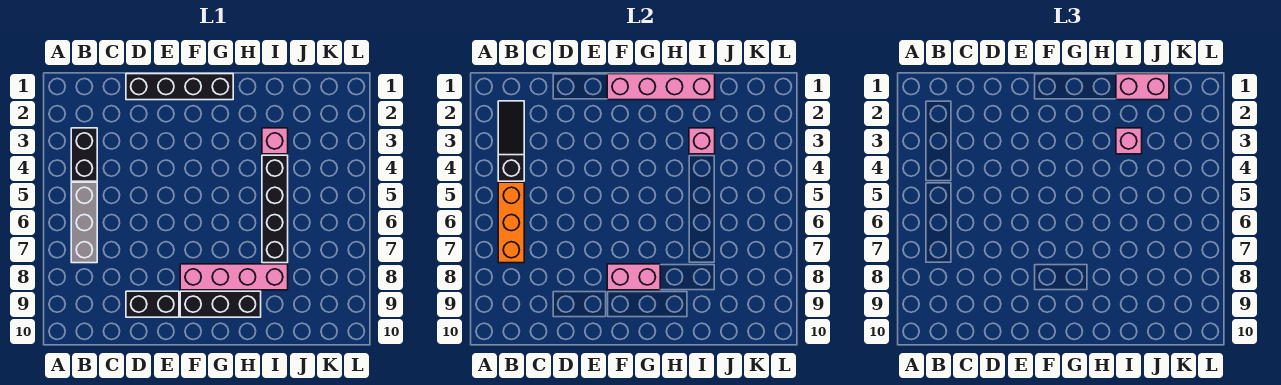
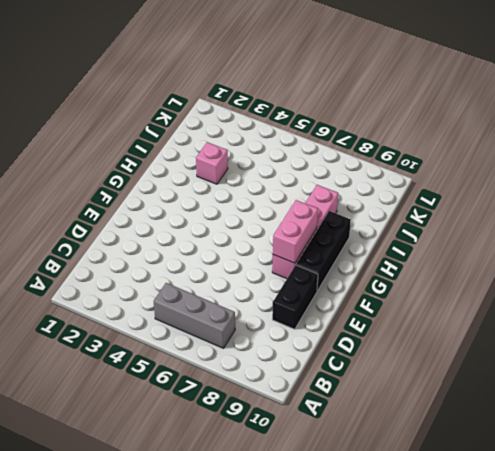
none -> black 1x2 brick [71,128,97,181]
none -> black 1x4 brick [126,74,233,100]
none -> black 1x4 brick [262,155,288,263]

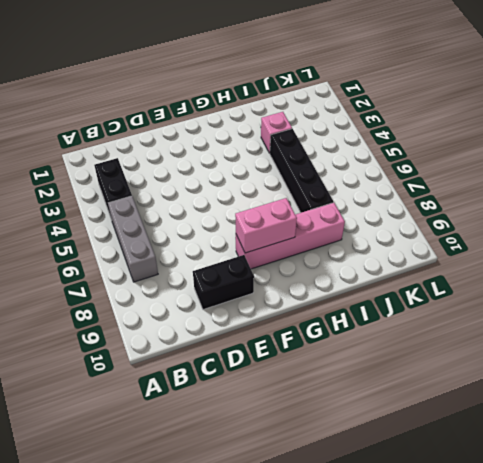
none -> black 1x4 brick [126,74,233,100]
none -> black 1x3 brick [180,291,261,317]
none -> black 1x3 slope [498,101,524,181]

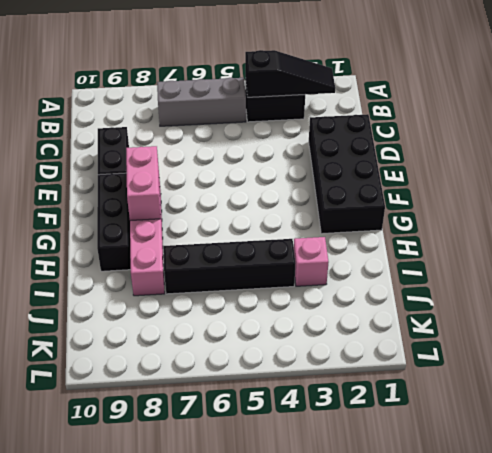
black 2x4 brick [309,114,385,234] -> black 1x4 brick [126,74,233,100]
none -> orange 1x3 brick [498,182,524,263]
none -> pink 1x4 brick [607,74,715,100]
none -> pink 1x1 brick [689,128,715,154]

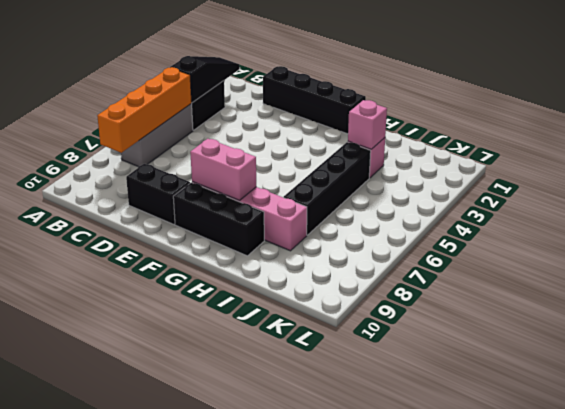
orange 1x4 brick [97,67,192,153] -> orange 1x3 brick [498,182,524,263]
none -> pink 1x4 brick [607,74,715,100]
none -> pink 1x2 brick [1116,74,1169,100]
none -> pink 1x1 brick [1116,128,1142,154]

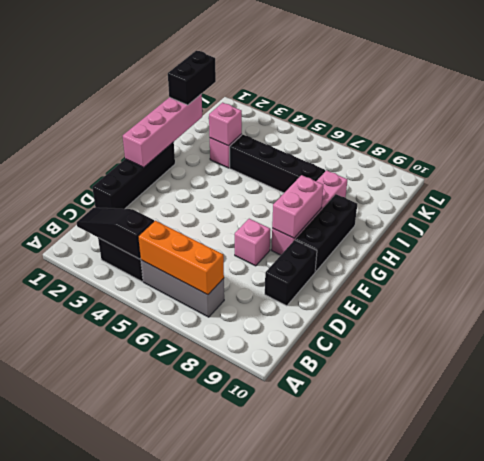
pink 1x1 brick [235,219,270,266] -> pink 1x1 brick moved to [1116,128,1142,154]
black 1x2 brick [168,51,216,105] -> pink 1x2 brick [1116,74,1169,100]

